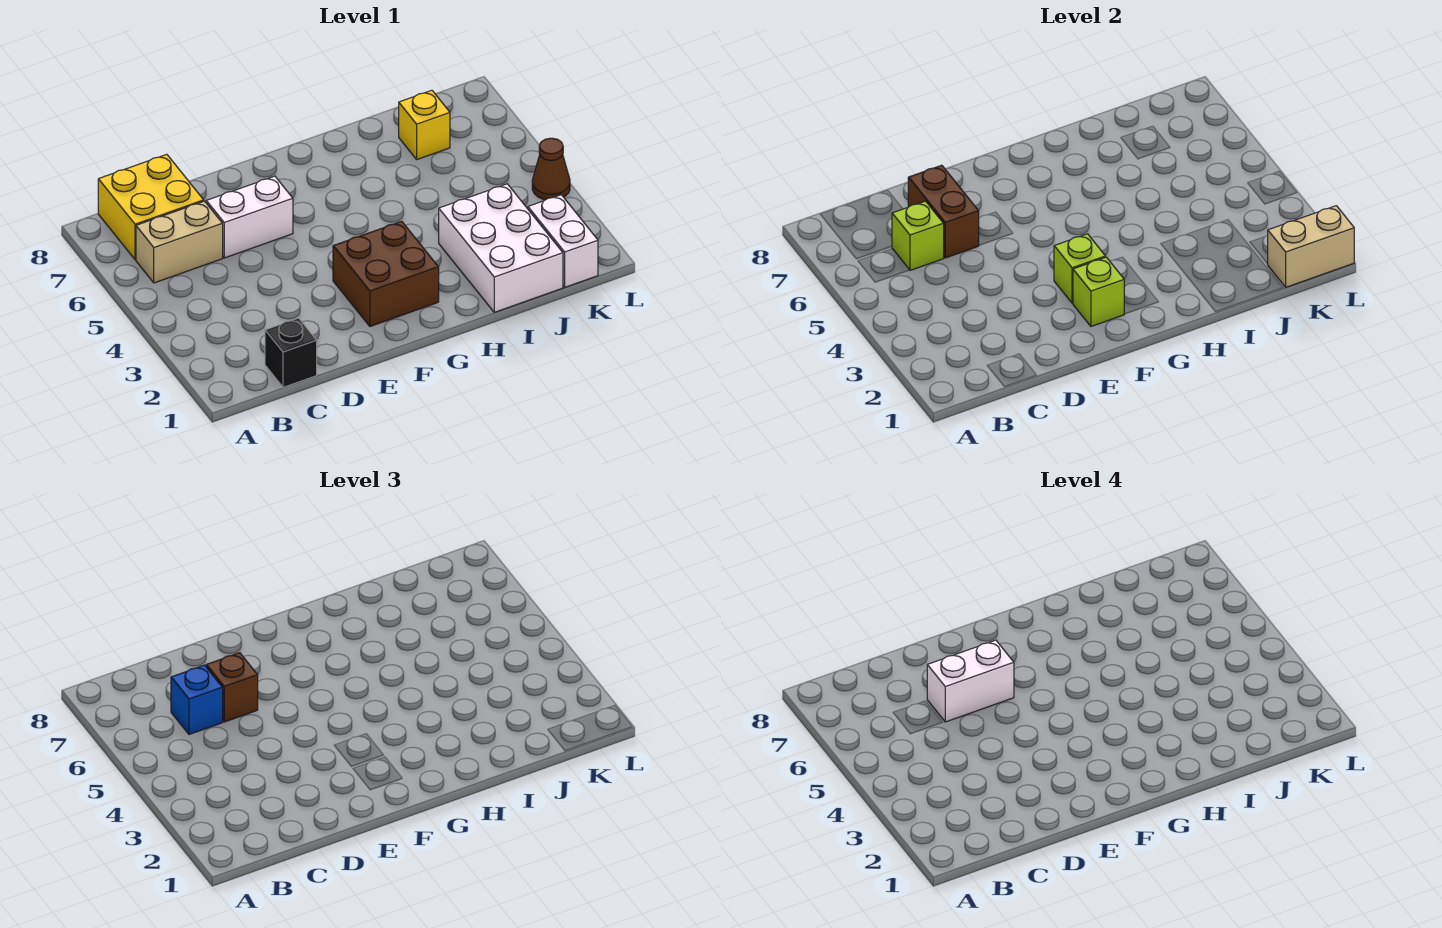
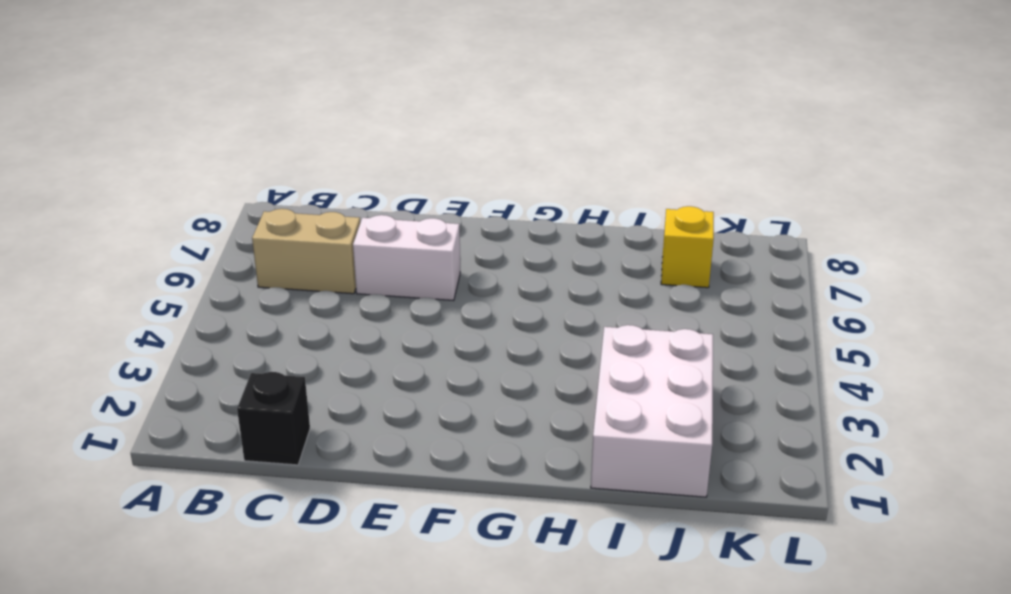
none -> yellow 2x2 brick [98,154,204,260]
none -> brown 2x2 brick [333,221,439,326]
none -> white 1x2 brick [528,195,598,287]

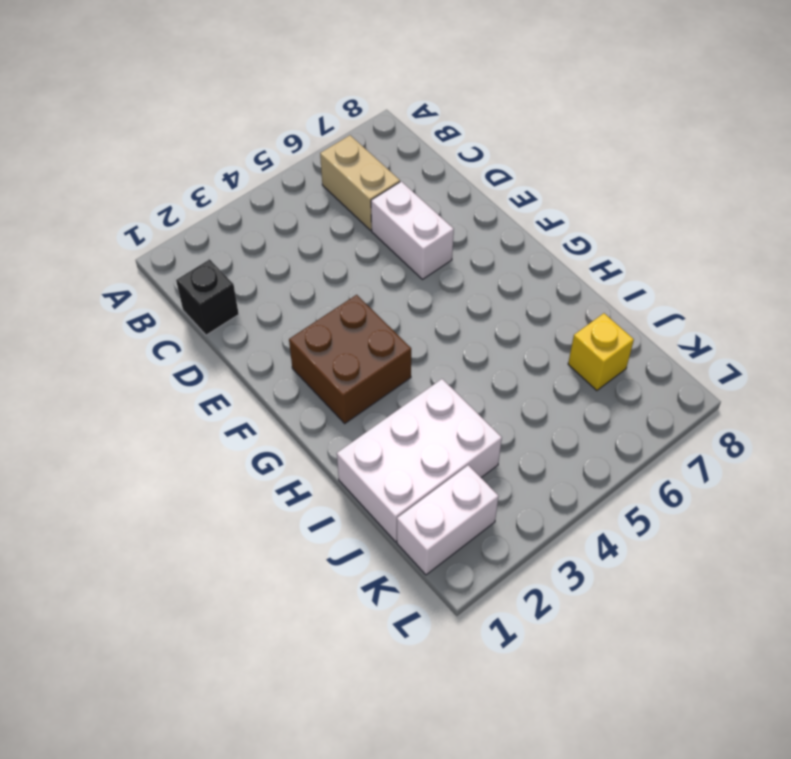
none -> yellow 2x2 brick [98,154,204,260]
none -> brown 1x1 cone [532,138,570,200]
none -> lime 1x1 brick [892,201,944,270]

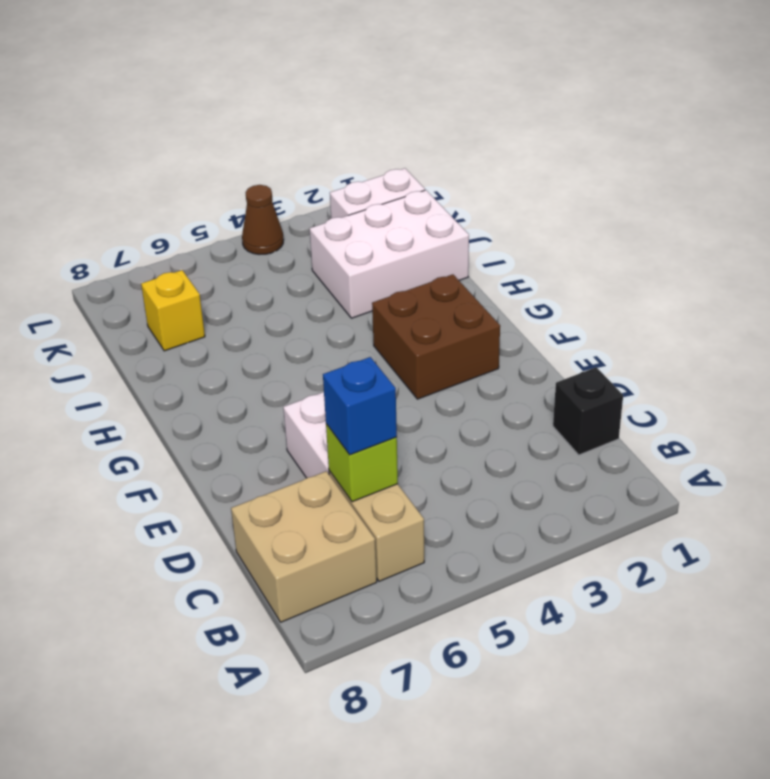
tan 2x2 brick [231,471,377,622] -> yellow 2x2 brick [98,154,204,260]
none -> brown 1x2 brick [908,165,979,258]
none -> lime 1x1 brick [1073,257,1124,326]
none -> lime 1x1 brick [1054,234,1106,303]

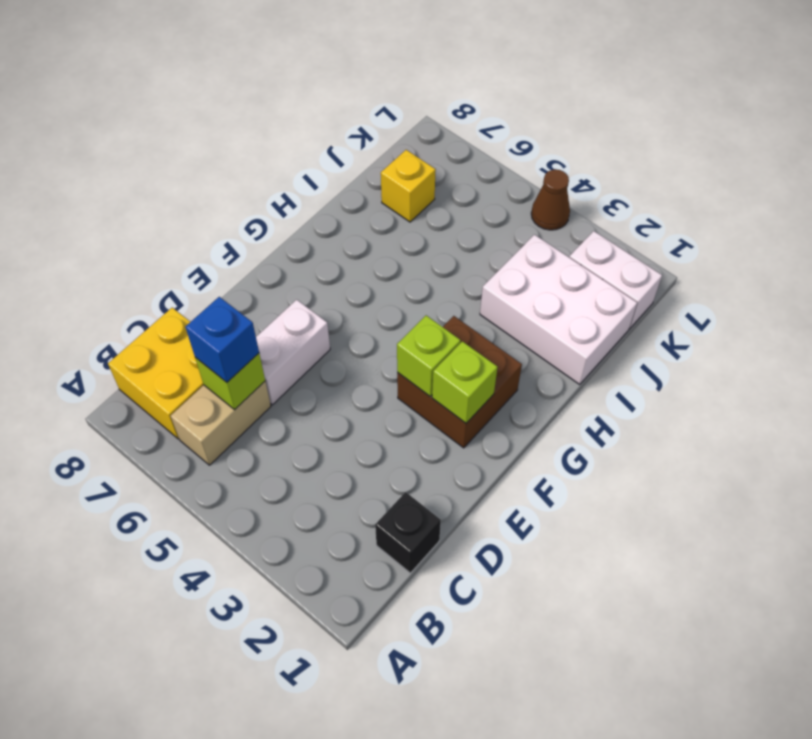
none -> brown 1x2 brick [908,165,979,258]
none -> tan 1x2 brick [1268,206,1354,287]
none -> brown 1x1 brick [206,653,258,722]

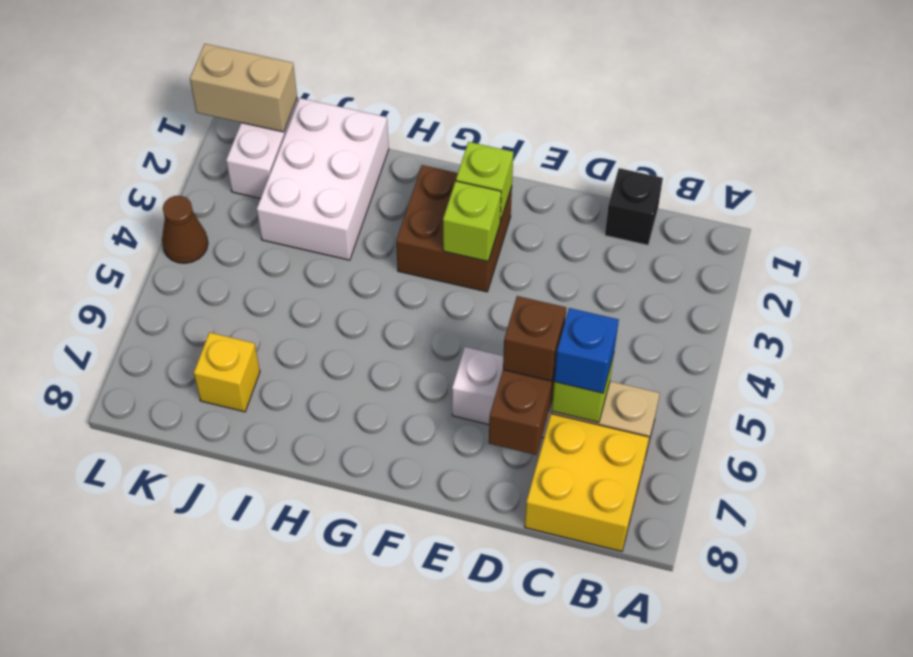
none -> white 1x2 brick [927,640,1014,722]

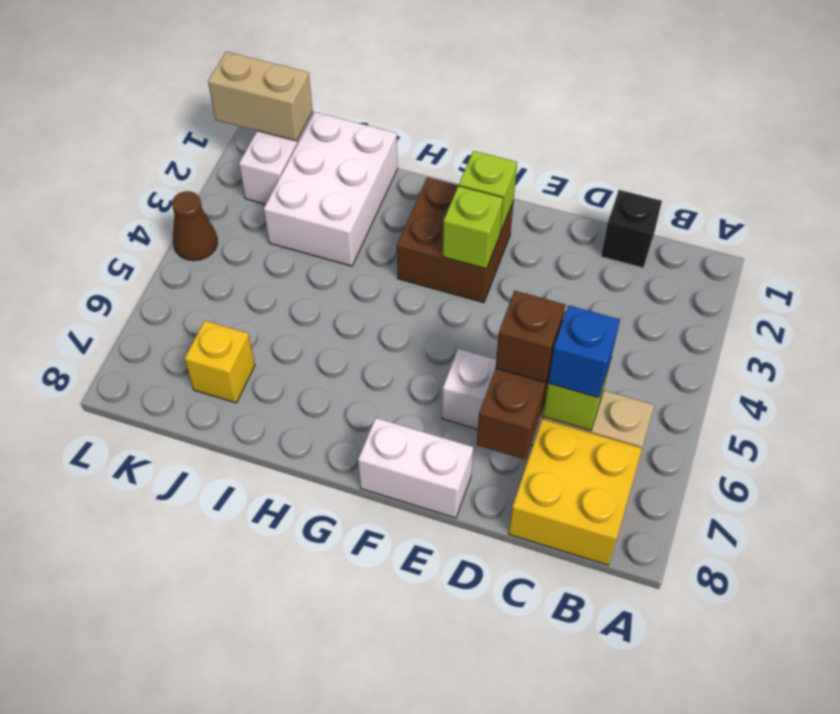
white 1x2 brick [358,418,473,518] -> white 1x2 brick moved to [927,640,1014,722]

